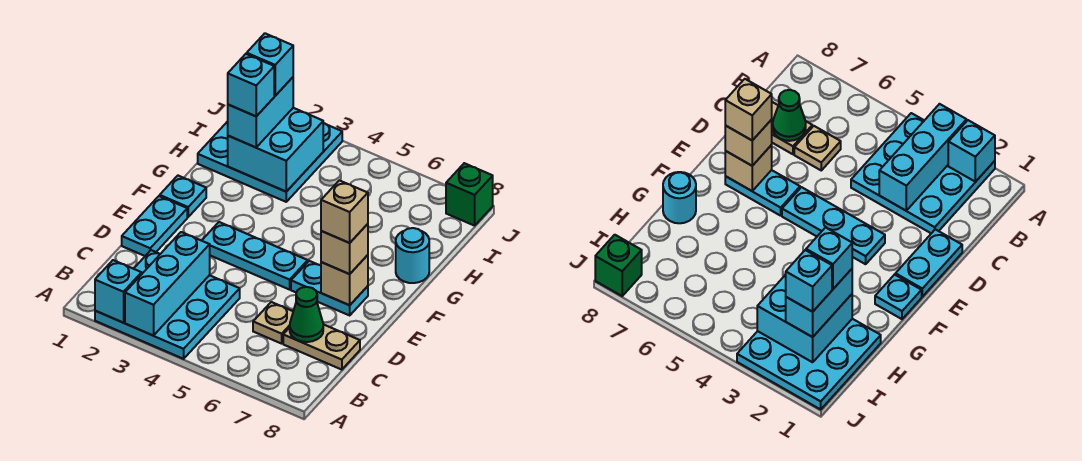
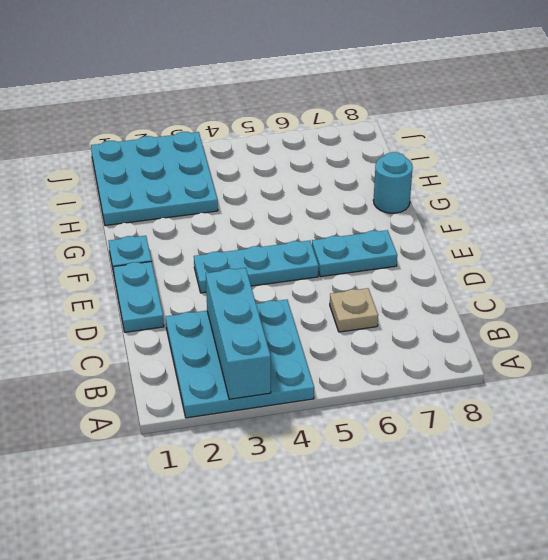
none -> tan 1x2 plate [283,324,360,370]
none -> green 1x1 brick [446,163,493,226]
none -> cyan 1x1 brick [95,260,142,323]

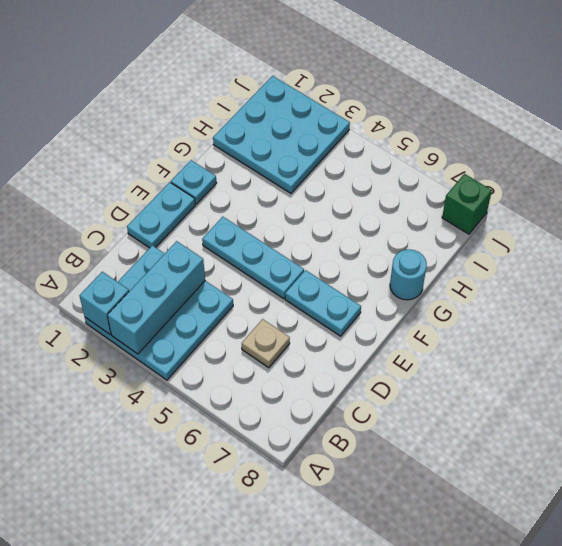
none -> tan 1x2 plate [283,324,360,370]
none -> green 1x1 cone [290,287,323,342]
none -> tan 1x1 brick [321,255,368,305]

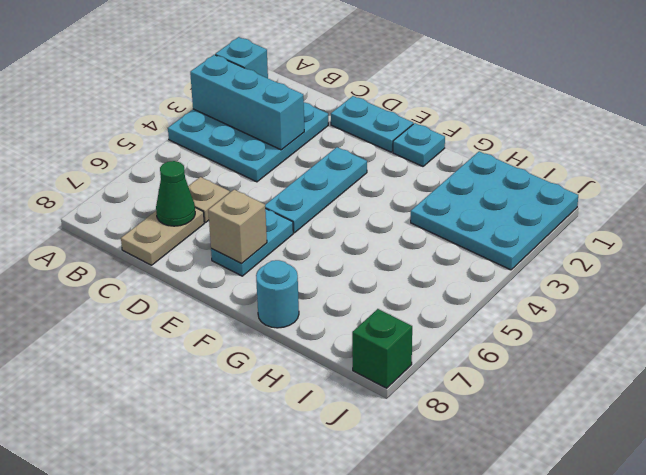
none -> cyan 2x2 brick [228,108,323,192]
none -> tan 1x1 brick [321,224,368,274]
none -> cyan 1x2 brick [228,77,293,147]

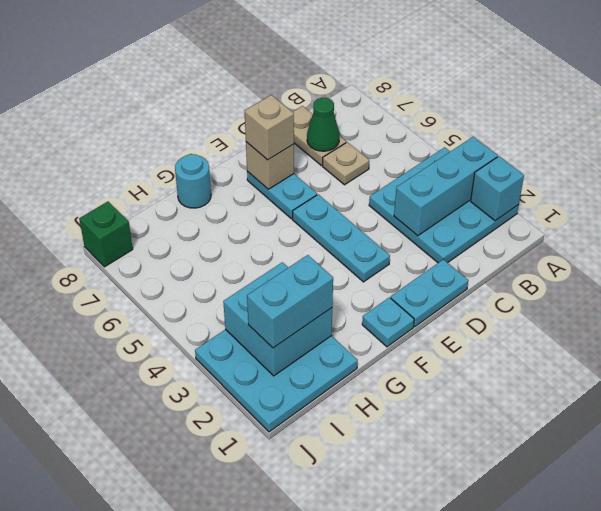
none -> tan 1x1 brick [321,180,368,243]
none -> cyan 1x1 brick [228,54,274,116]
none -> cyan 1x1 brick [247,33,293,96]

